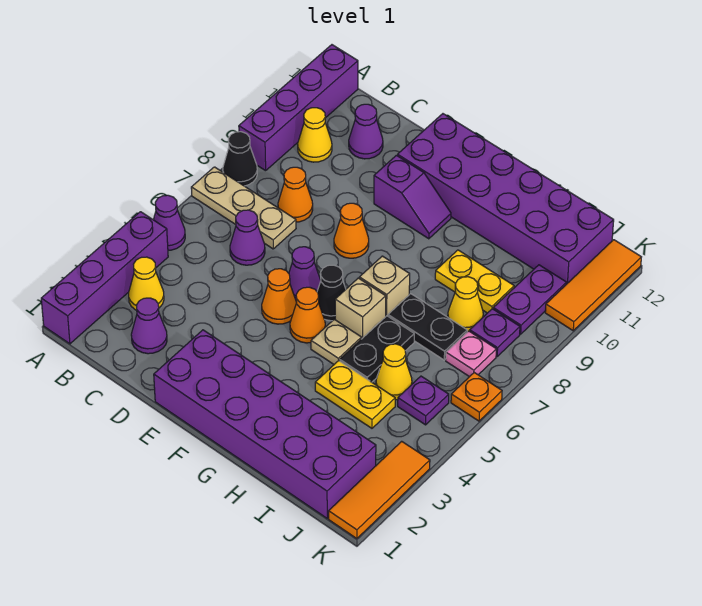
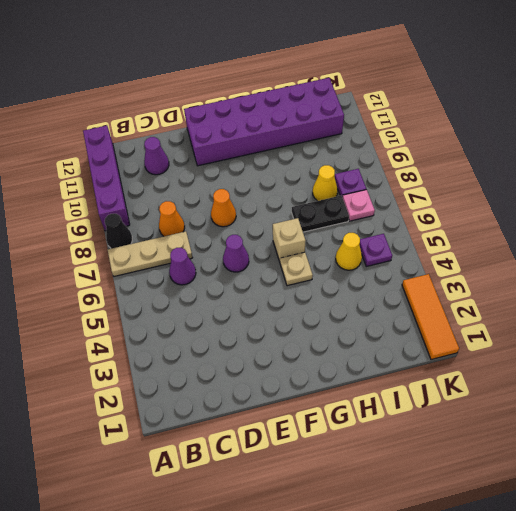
none -> purple 1x4 brick [41,212,168,344]
none -> purple 1x1 cone [154,195,185,250]
none -> yellow 1x1 cone [129,257,164,310]
none -> yellow 1x1 cone [298,108,332,162]

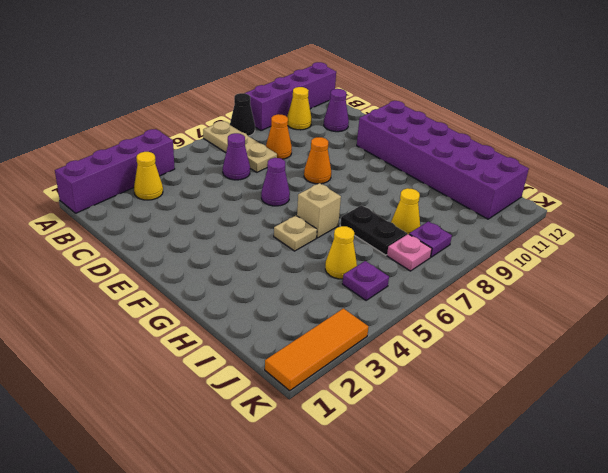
none -> purple 1x1 cone [154,195,185,250]
none -> purple 1x1 cone [131,298,167,354]
none -> purple 2x6 brick [154,330,376,518]
none -> orange 1x1 cone [262,269,297,324]

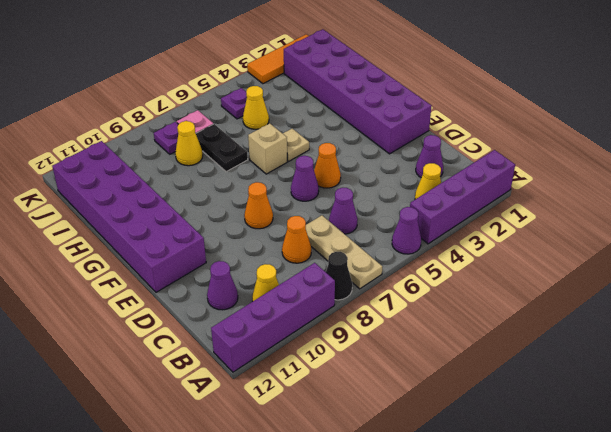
none -> purple 1x2 slope [374,155,451,239]
none -> orange 1x1 cone [290,287,325,343]
none -> black 1x1 cone [317,265,346,321]
none -> tan 1x1 brick [359,256,410,316]

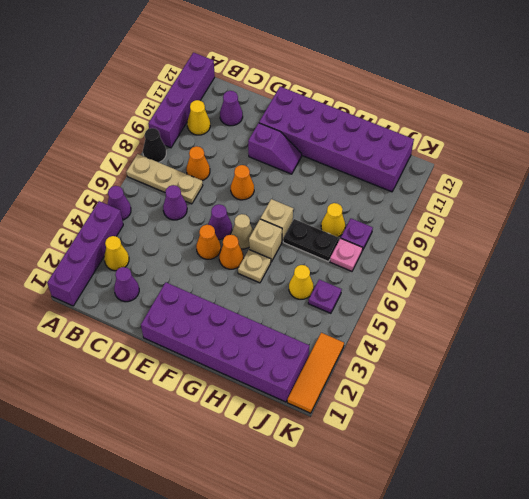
tan 1x1 cone [231,214,253,249] -> black 1x1 cone [317,265,346,321]
none -> yellow 1x2 plate [315,361,395,428]
none -> black 1x2 plate [340,316,414,382]
none -> yellow 1x2 plate [435,250,514,313]
none -> purple 1x2 plate [493,265,566,334]

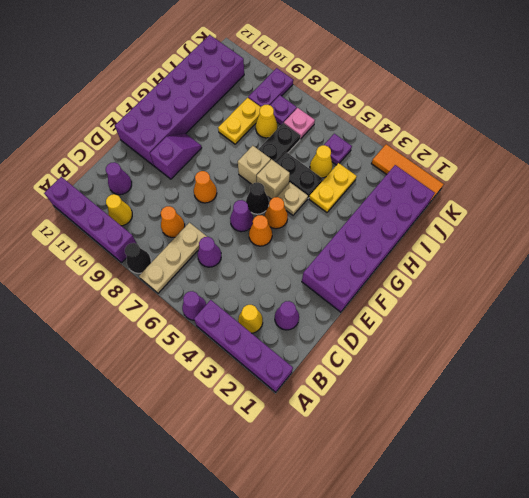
purple 1x2 plate [248,68,293,107] -> purple 1x2 plate turned to [493,265,566,334]
none -> orange 1x1 plate [451,373,502,421]
none -> orange 1x3 tile [545,240,641,331]

